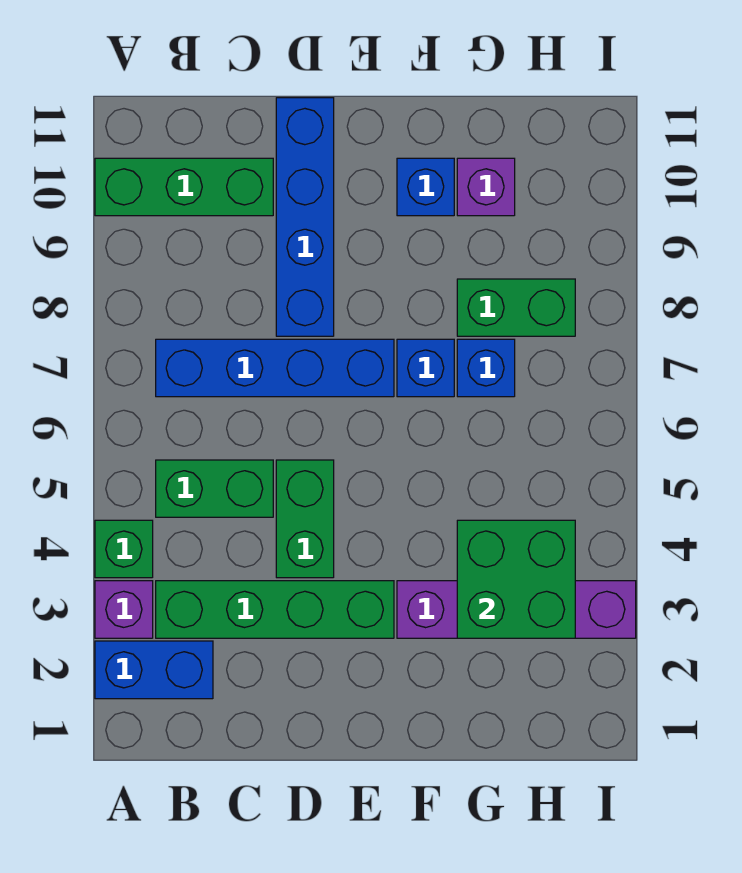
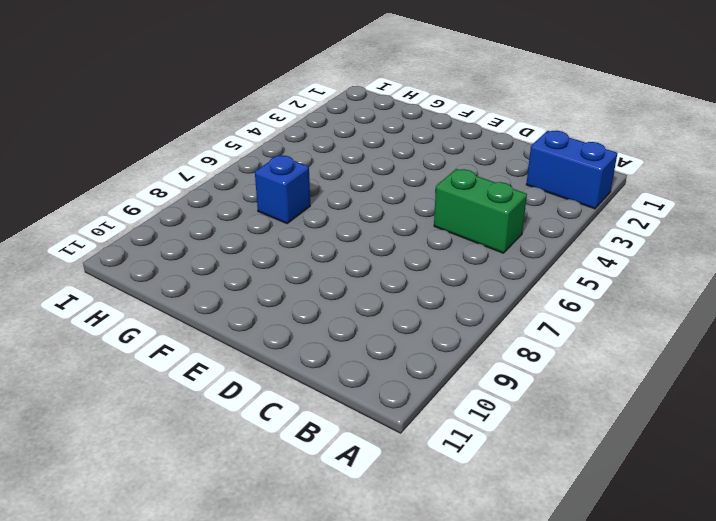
none -> purple 1x1 brick [95,581,153,638]
none -> green 1x1 brick [95,520,153,578]
none -> green 1x3 brick [95,158,273,216]

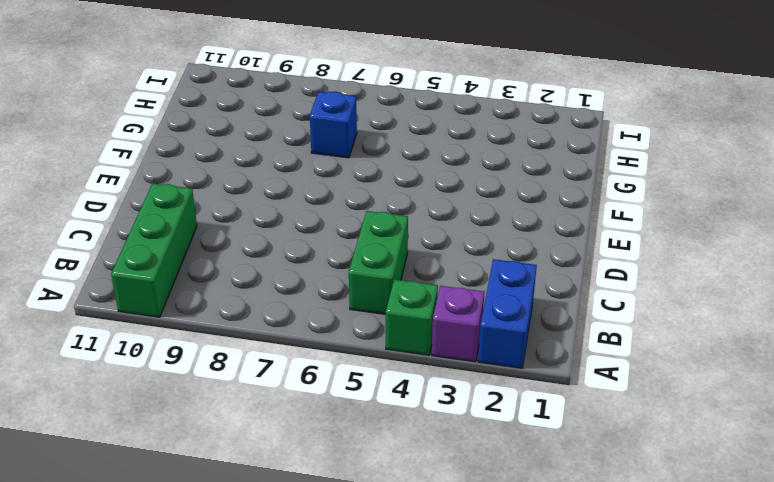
none -> green 1x4 brick [156,581,394,638]
none -> blue 1x4 brick [156,339,394,397]
none -> green 1x2 brick [276,460,334,578]

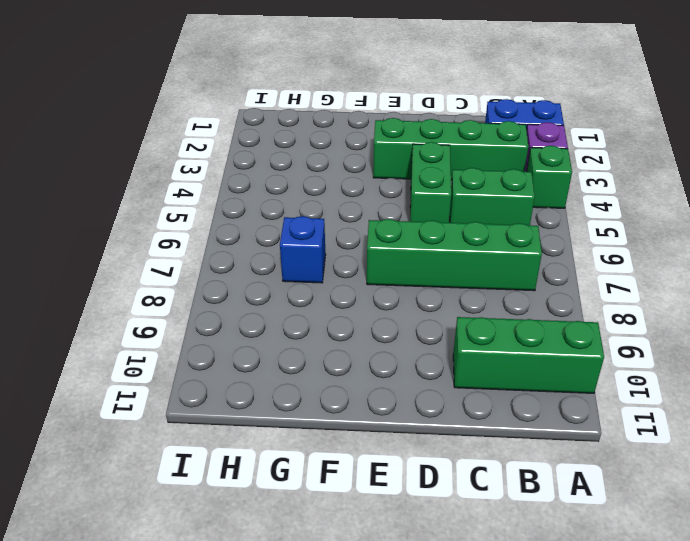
green 1x4 brick [367,219,542,291] -> blue 1x4 brick [156,339,394,397]
none -> blue 1x4 brick [276,98,334,336]
none -> purple 1x4 brick [397,581,636,638]
none -> blue 1x1 brick [397,339,454,397]

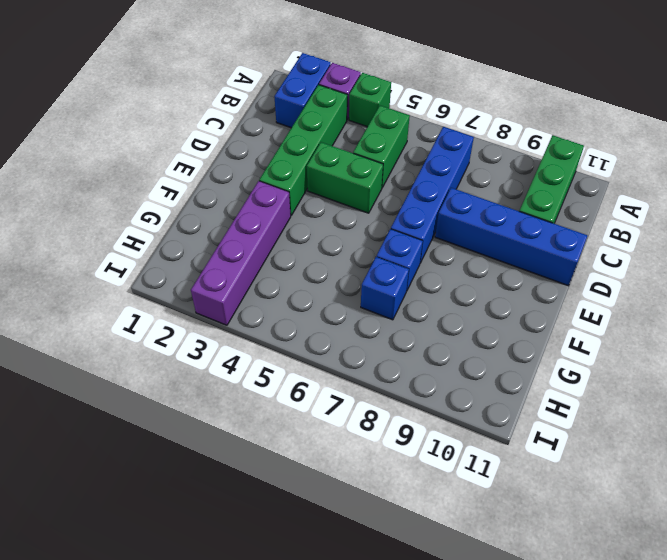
none -> blue 1x1 brick [397,158,454,216]
none -> green 1x2 brick [457,279,575,336]
none -> purple 1x1 brick [457,158,515,216]

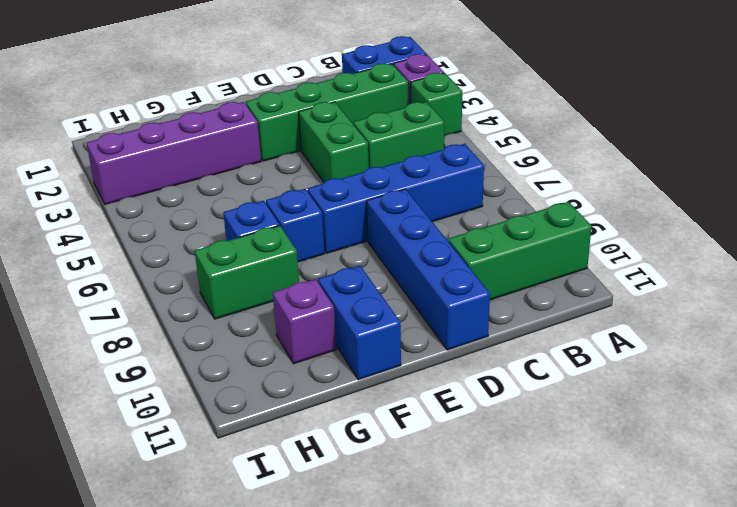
blue 1x2 brick [318,266,401,380] -> blue 1x1 brick [397,158,454,216]
none -> green 2x2 brick [457,520,575,638]

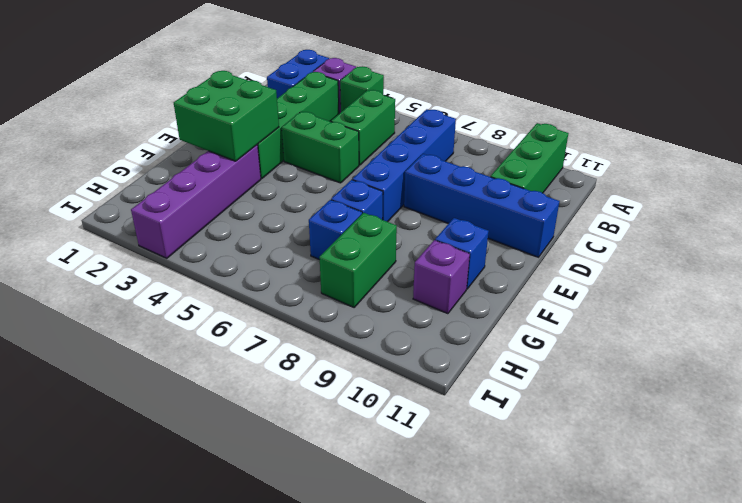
green 2x2 brick [174,71,279,161] -> green 2x2 brick moved to [457,520,575,638]

